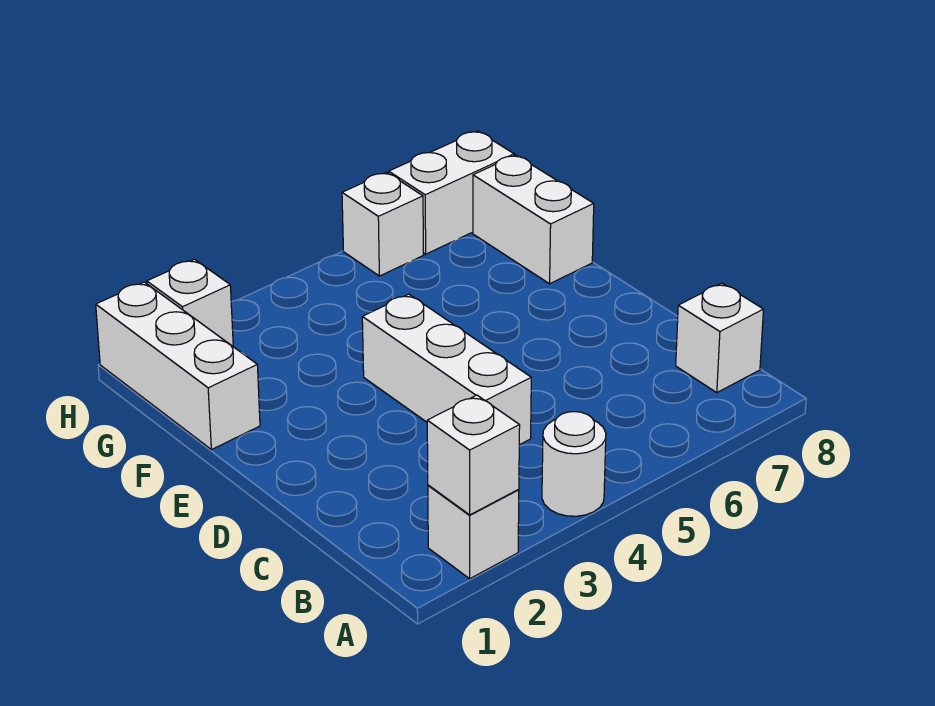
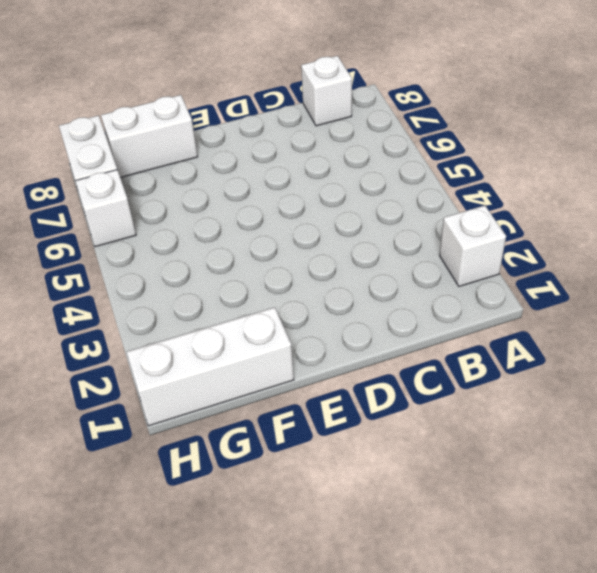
none -> white 1x1 round brick [542,412,606,516]
none -> white 1x3 brick [362,294,531,445]

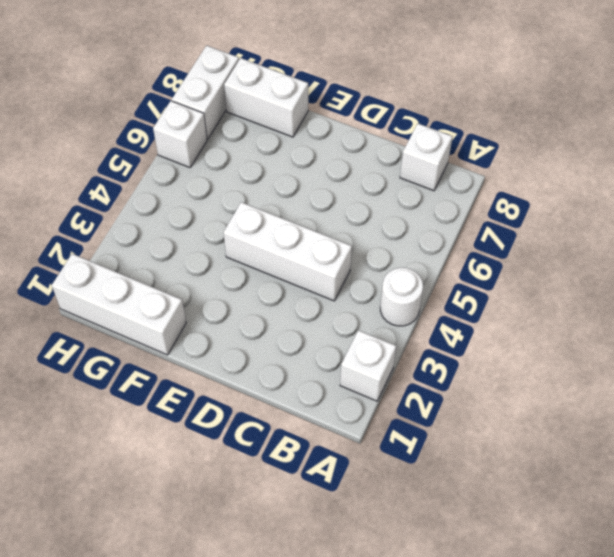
none -> white 1x1 brick [147,259,233,346]
none -> white 1x1 brick [427,395,520,515]

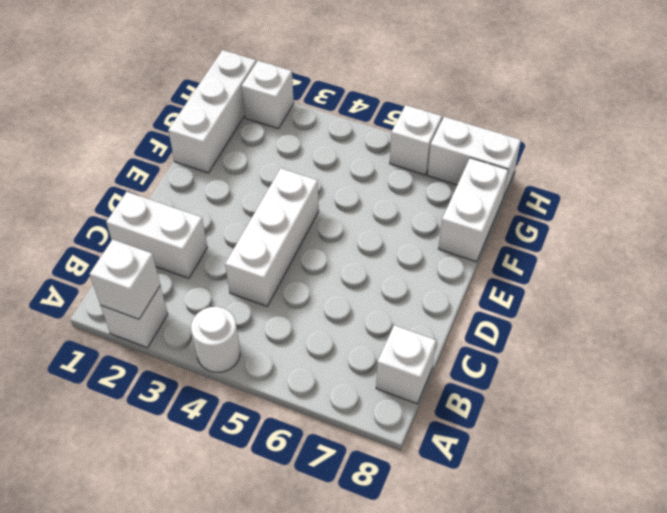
white 1x2 brick [106,192,207,278] -> none

